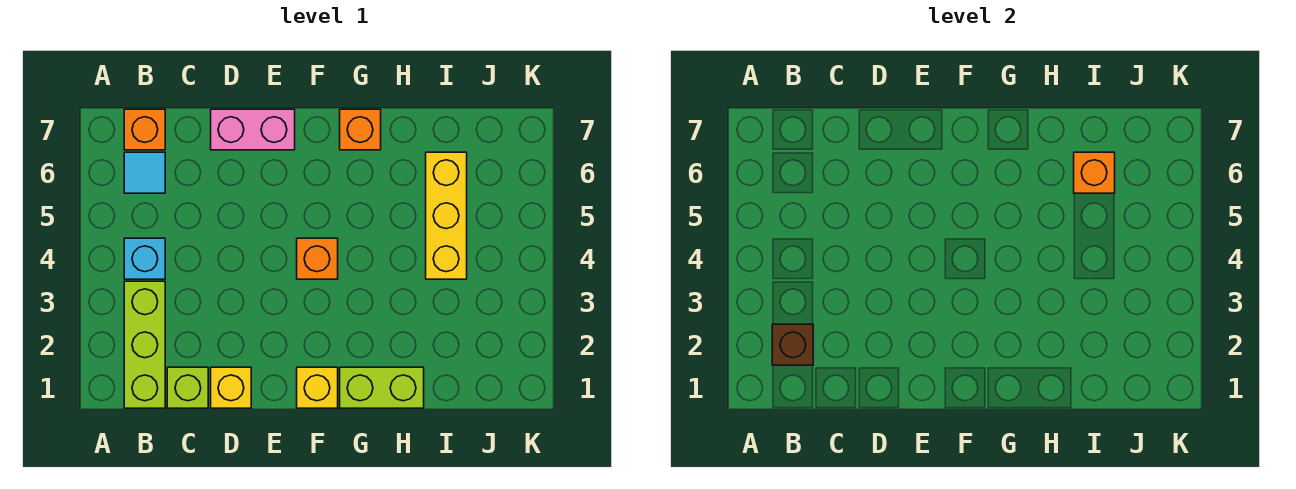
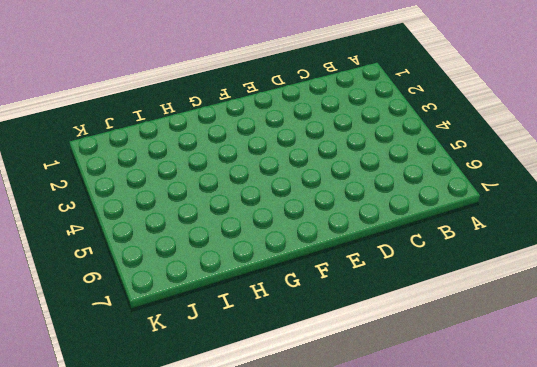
none -> lime 1x3 brick [124,281,165,408]
none -> cyan 1x1 brick [124,238,165,279]
none -> cyan 1x1 tile [124,152,165,193]

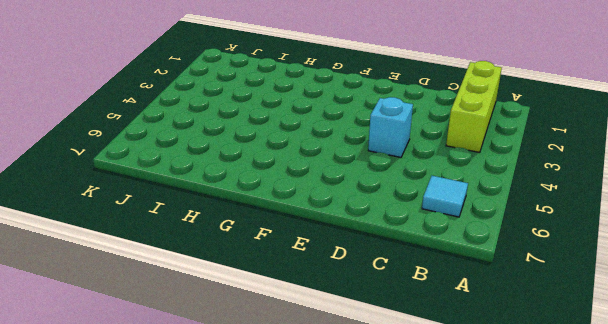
cyan 1x1 brick [368,97,413,157] -> cyan 1x1 brick moved to [124,238,165,279]
none -> orange 1x1 brick [124,109,165,150]
none -> lime 1x1 brick [167,367,208,408]
none -> yellow 1x1 brick [211,367,251,408]

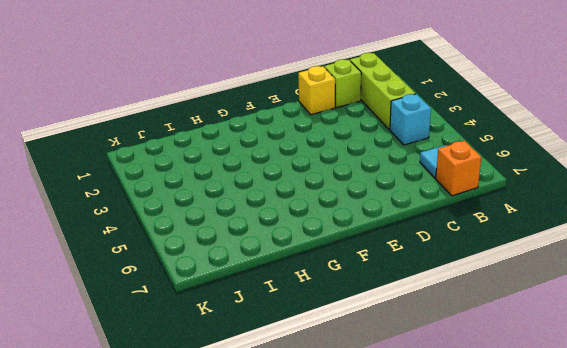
none -> pink 1x2 brick [211,109,295,150]
none -> yellow 1x1 brick [297,367,338,408]
none -> orange 1x1 brick [297,238,338,279]

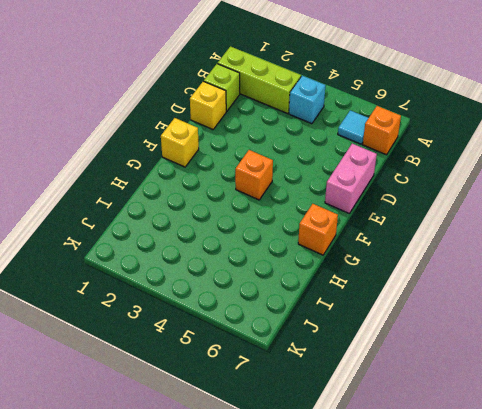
none -> lime 1x2 brick [340,367,424,408]
none -> yellow 1x3 brick [426,152,467,279]
none -> brown 1x1 brick [772,324,813,365]

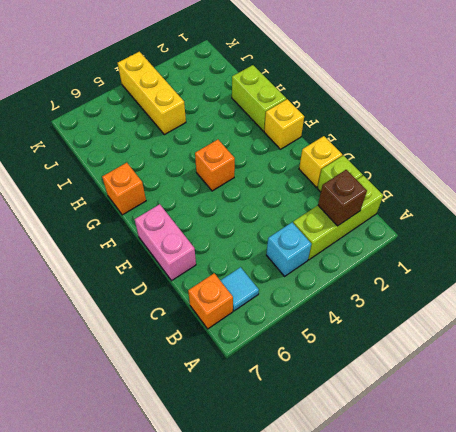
yellow 1x3 brick [118,52,186,135] -> yellow 1x3 brick turned to [426,152,467,279]
none -> orange 1x1 brick [1074,152,1115,193]

